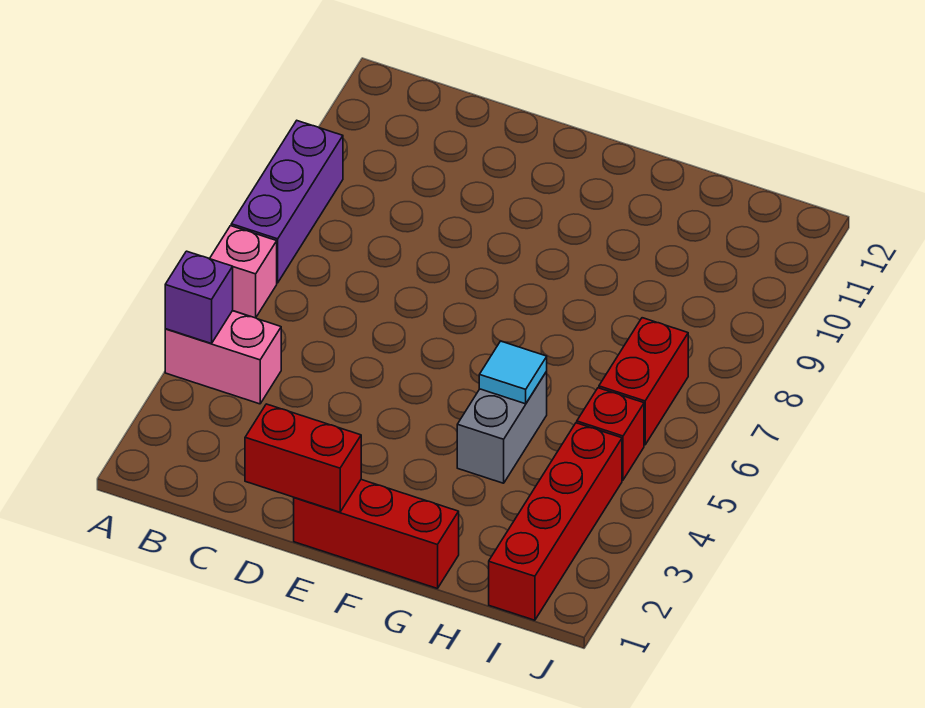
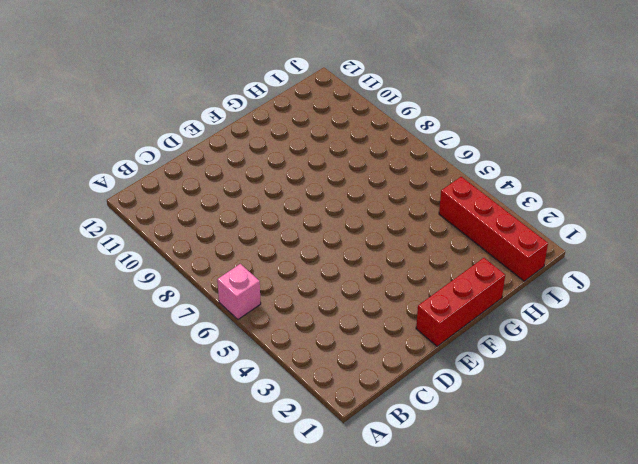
none -> pink 1x2 brick [165,311,281,404]
none -> purple 1x3 brick [231,121,343,283]

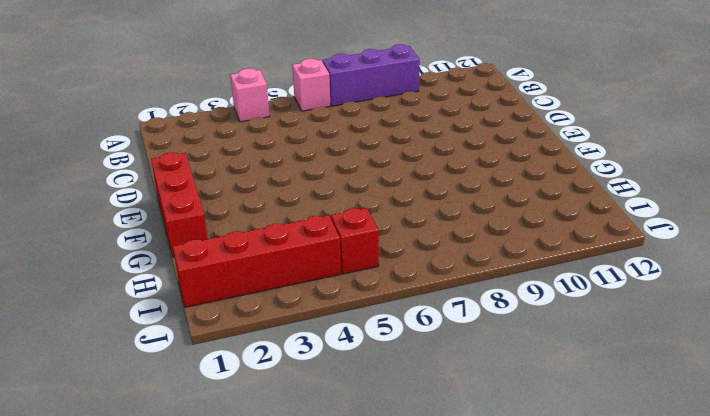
pink 1x1 brick [231,68,269,122] -> pink 1x2 brick [165,311,281,404]
none -> grey 1x2 brick [457,372,547,483]
none -> red 1x2 brick [599,318,688,445]

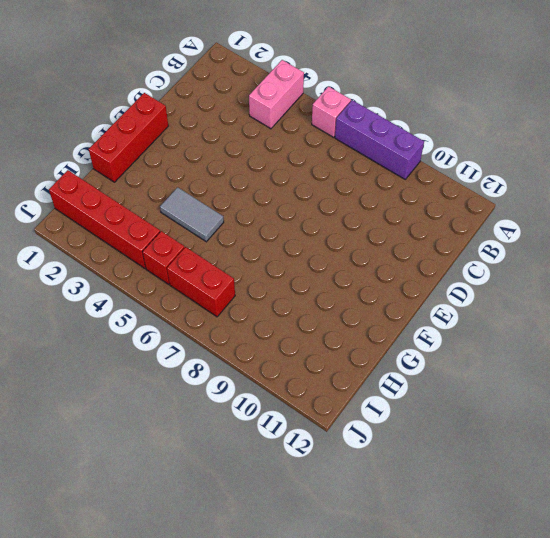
grey 1x2 tile [160,187,224,242] -> grey 1x2 brick [457,372,547,483]
none -> purple 1x1 brick [165,251,233,344]
none -> red 1x2 brick [245,404,361,512]

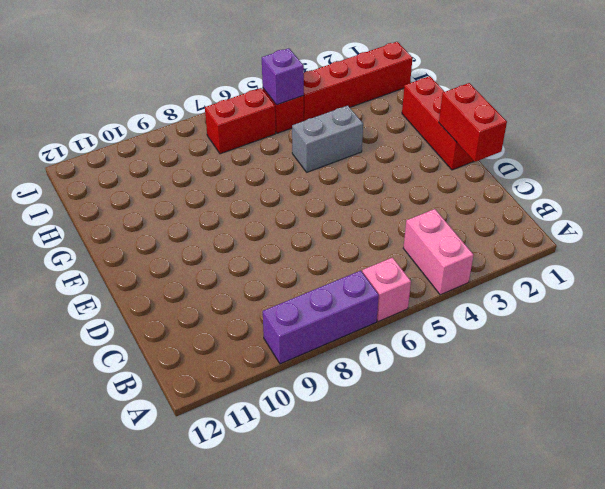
purple 1x1 brick [262,48,304,105] -> purple 1x1 brick moved to [165,251,233,344]
none -> cyan 1x1 tile [479,341,547,404]

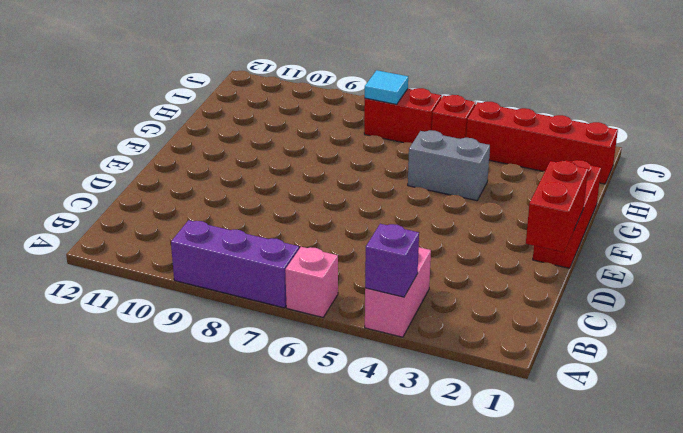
cyan 1x1 tile [365,70,408,104] -> cyan 1x1 tile moved to [479,341,547,404]

